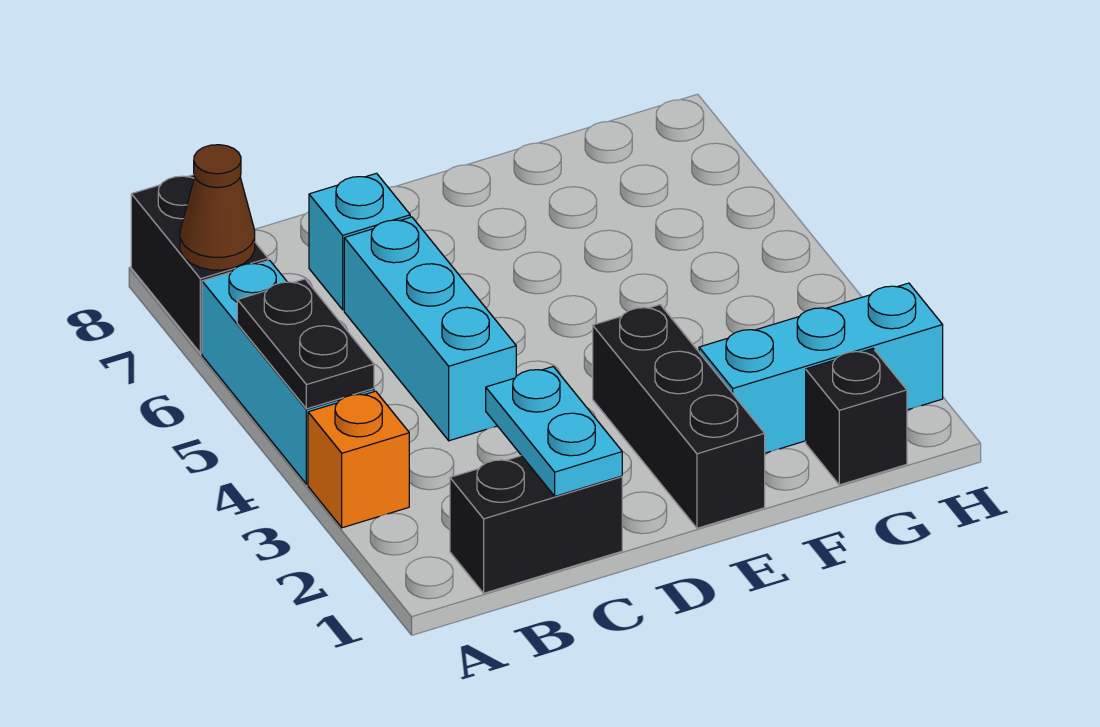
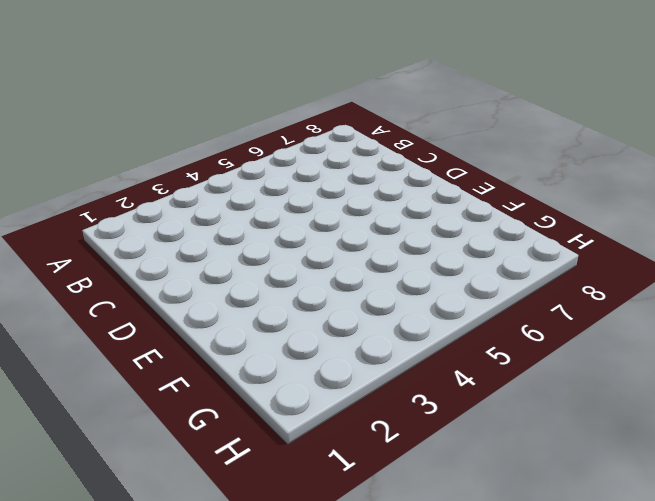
none -> orange 1x1 brick [308,391,409,528]
none -> cyan 1x3 brick [202,260,374,484]
none -> black 1x2 brick [131,175,268,353]

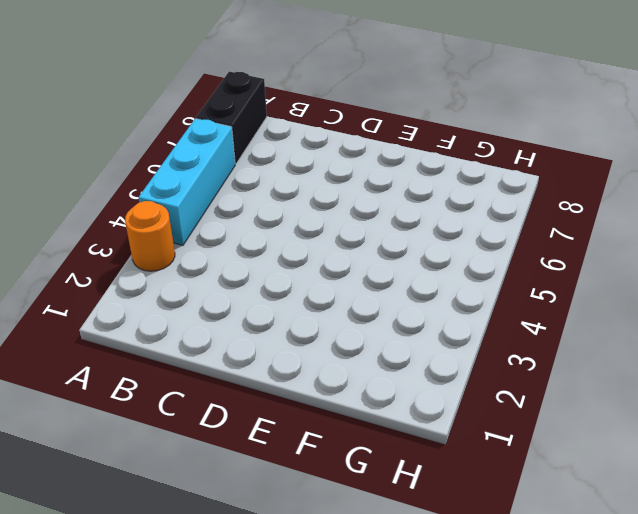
orange 1x1 round brick [125,201,175,271] -> orange 1x1 brick [308,391,409,528]
none -> black 1x2 brick [450,456,622,593]
none -> cyan 1x3 brick [344,217,516,441]
none -> cyan 1x1 brick [309,173,410,310]

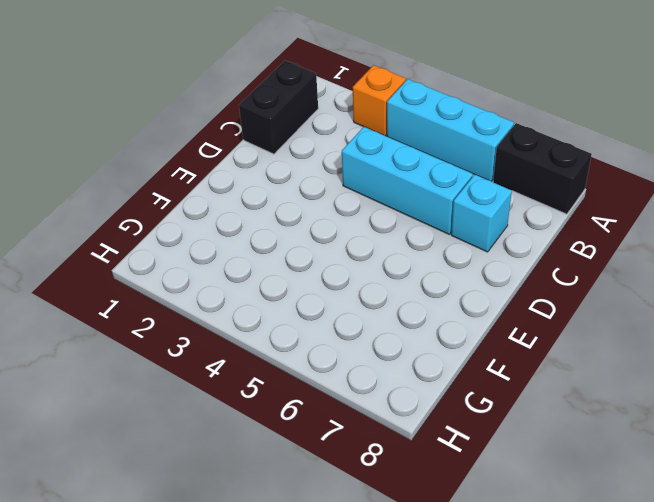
none -> black 1x3 brick [593,305,765,528]
none -> cyan 1x3 brick [699,283,943,453]
none -> black 1x1 brick [806,349,907,485]

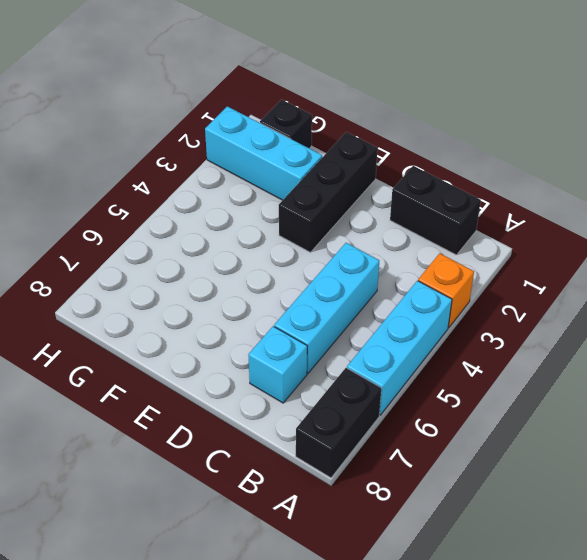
none -> black 1x2 plate [237,279,374,409]
none -> brown 1x1 cone [180,145,255,270]
none -> cyan 1x2 plate [486,367,622,496]

